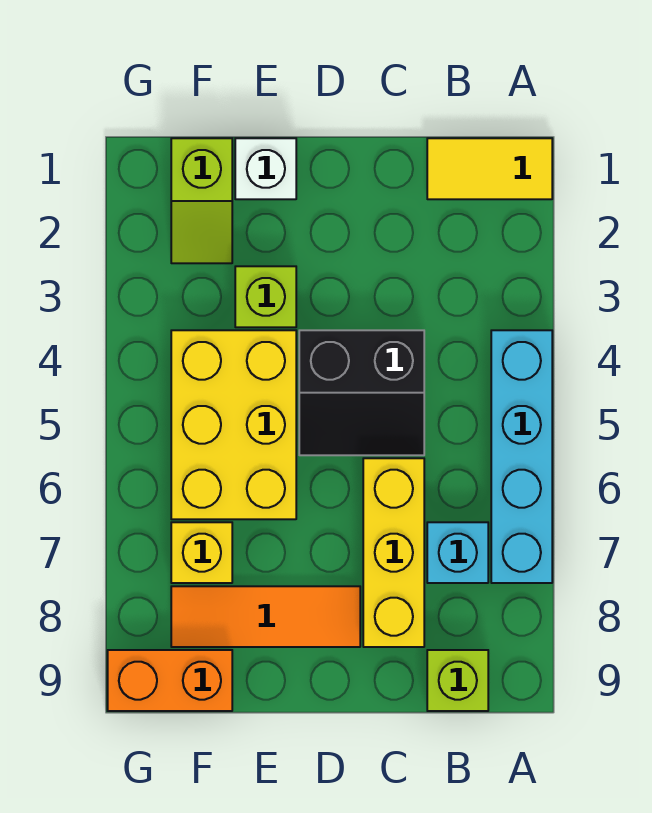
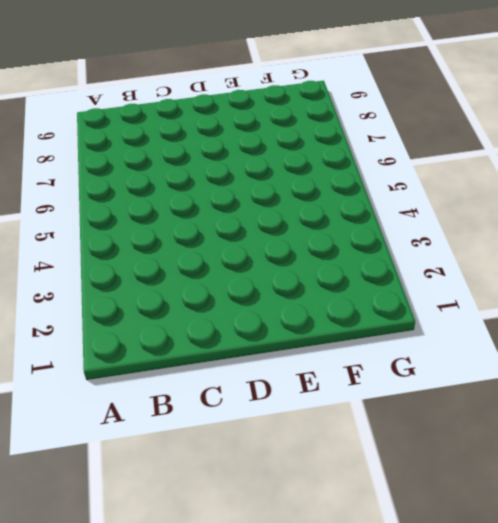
none -> yellow 1x2 tile [427,138,552,199]
none -> cyan 1x4 brick [491,330,552,583]
none -> cyan 1x1 brick [427,522,488,583]

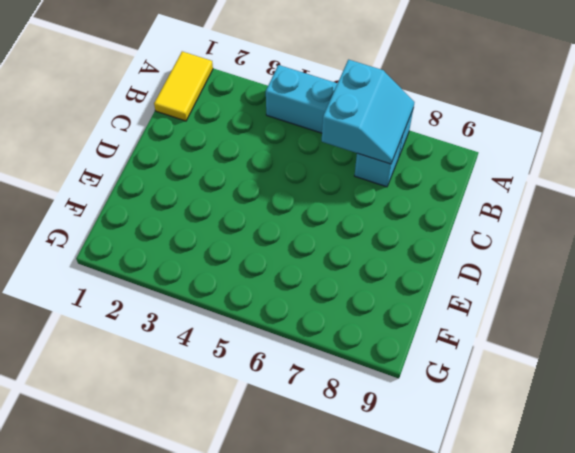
cyan 2x2 slope [322,60,414,164] -> none
none -> lime 1x1 brick [427,650,488,711]
none -> black 2x2 slope [299,330,424,455]
none -> yellow 1x3 brick [363,458,424,647]

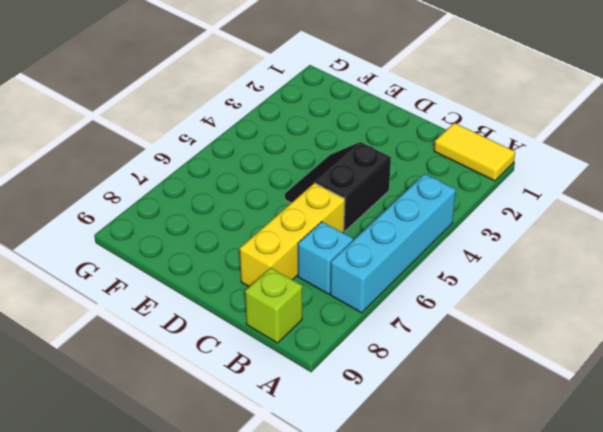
black 2x2 slope [285,142,391,231] -> black 2x2 slope turned to [299,330,424,455]
none -> orange 1x3 tile [171,586,360,647]
none -> white 1x1 brick [235,138,296,199]
none -> lime 1x1 brick [235,266,296,327]

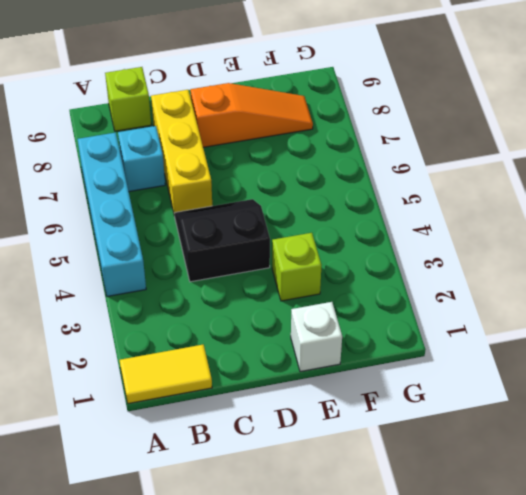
orange 1x3 slope [190,83,313,147] -> orange 1x3 tile [171,586,360,647]
none -> yellow 2x3 brick [171,330,296,519]
none -> lime 1x2 slope [171,138,232,263]
none -> yellow 1x1 brick [171,522,232,583]

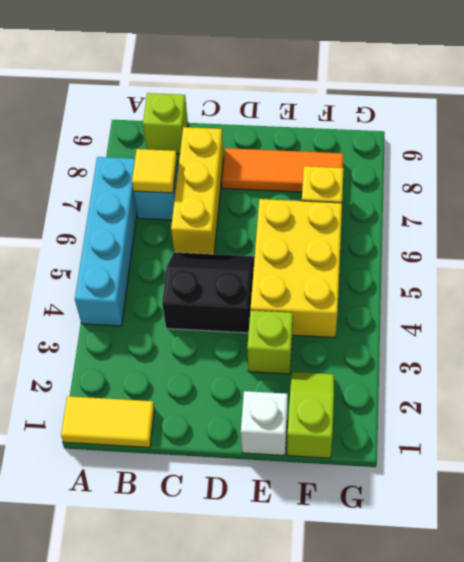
yellow 1x1 tile [132,149,177,193] -> none
none -> orange 1x2 brick [108,650,232,711]

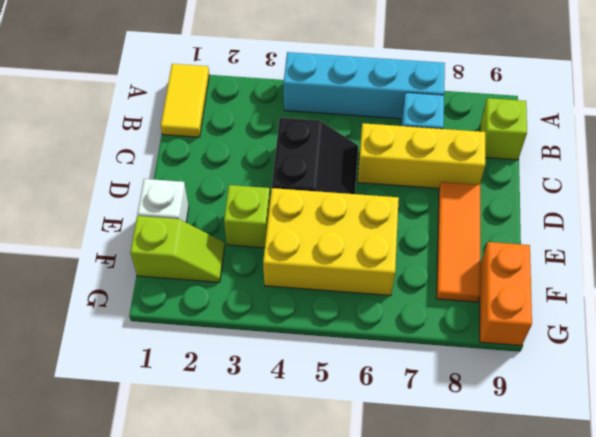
none -> yellow 1x1 brick [171,522,232,583]

